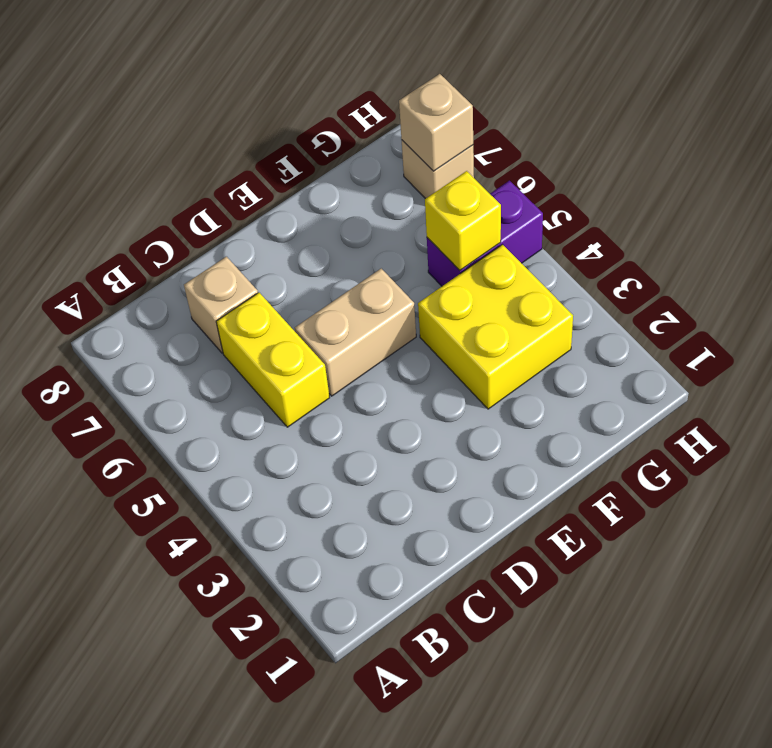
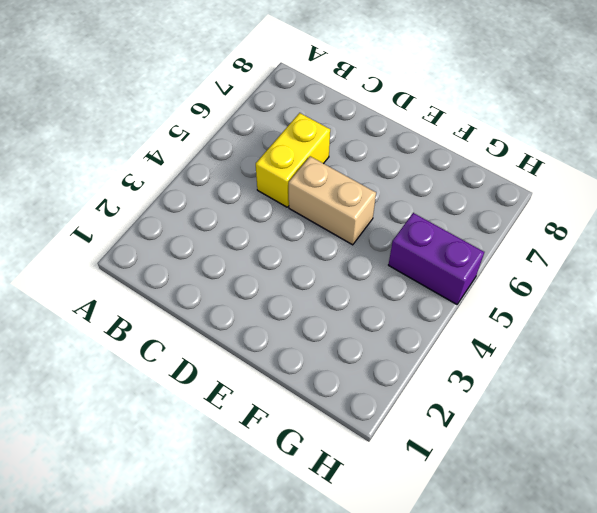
none -> tan 1x1 brick [184,257,258,353]
none -> yellow 2x2 brick [418,245,573,409]

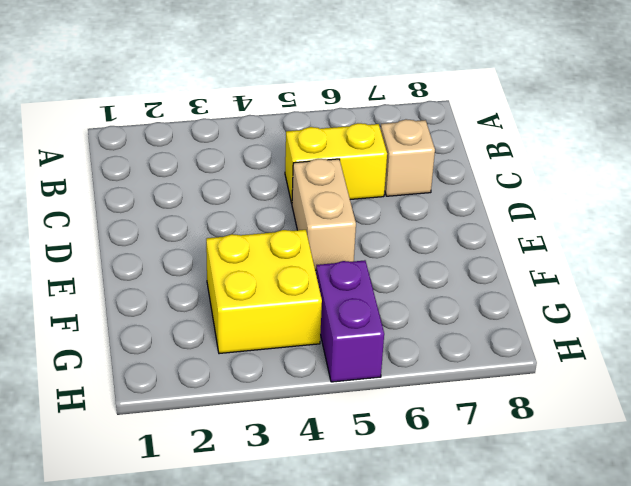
none -> tan 1x1 brick [402,140,474,199]
none -> yellow 1x1 brick [425,171,501,270]

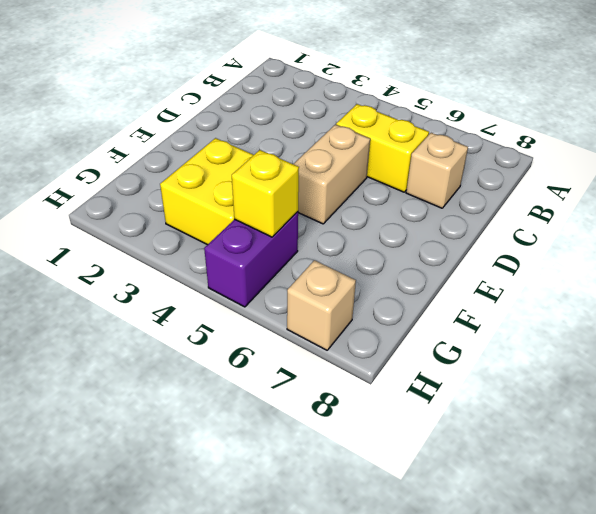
none -> tan 1x1 brick [399,74,473,171]

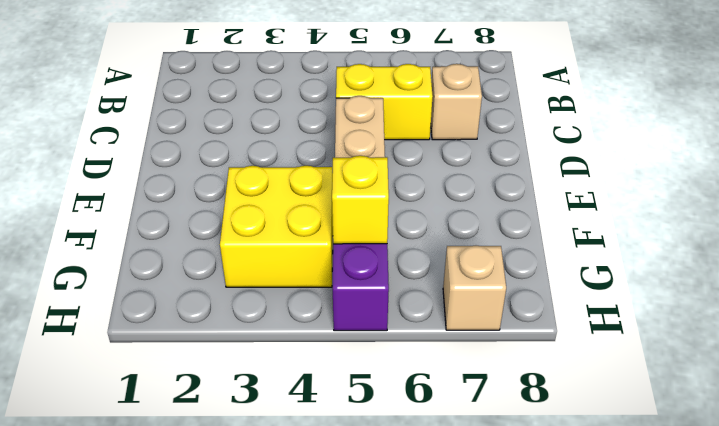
none -> tan 1x1 brick [399,74,473,171]

